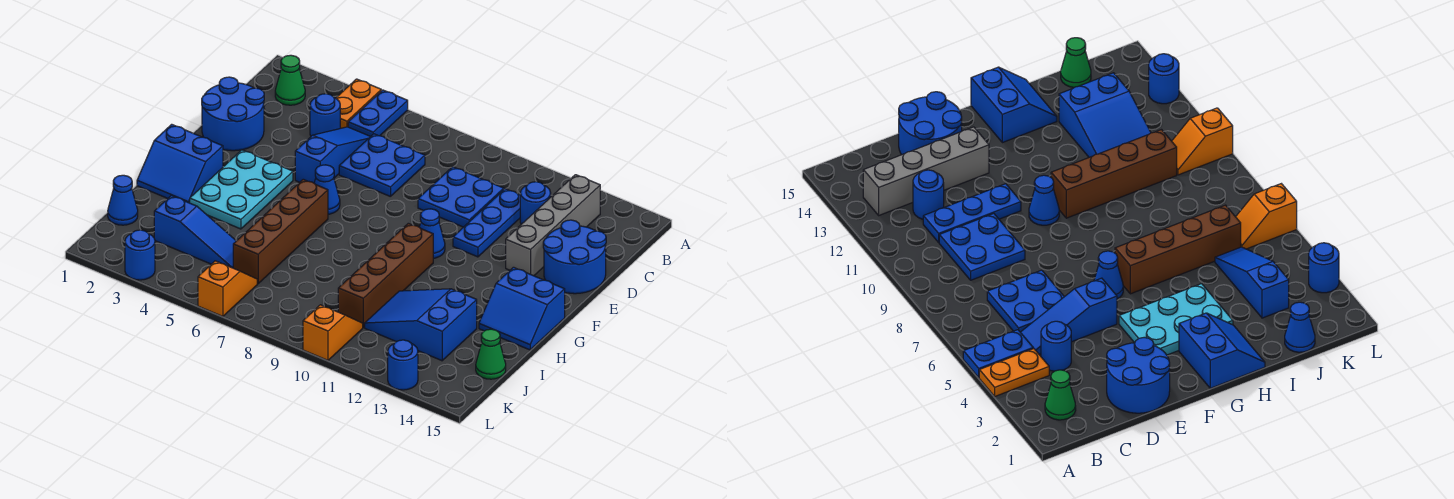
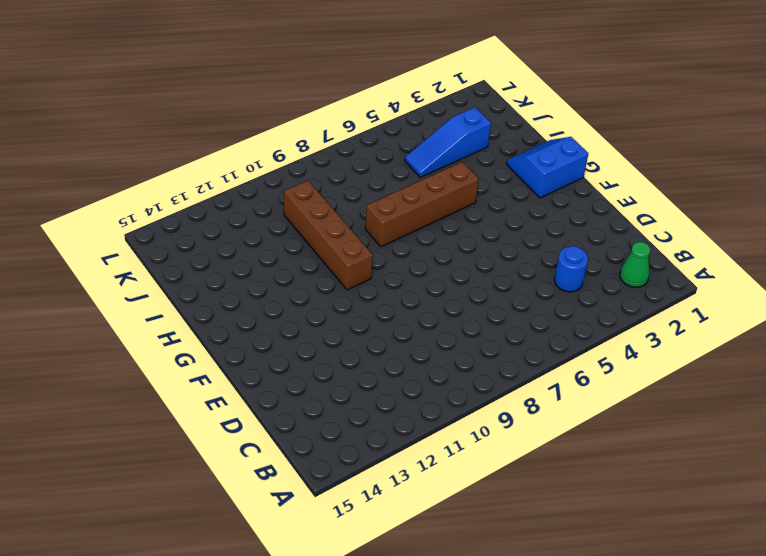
brown 1x4 brick [365,162,479,247] -> brown 1x4 brick turned to [233,179,328,284]
none -> orange 1x2 plate [336,79,381,128]
none -> blue 1x2 plate [348,90,408,136]
none -> grey 1x4 brick [506,175,600,276]

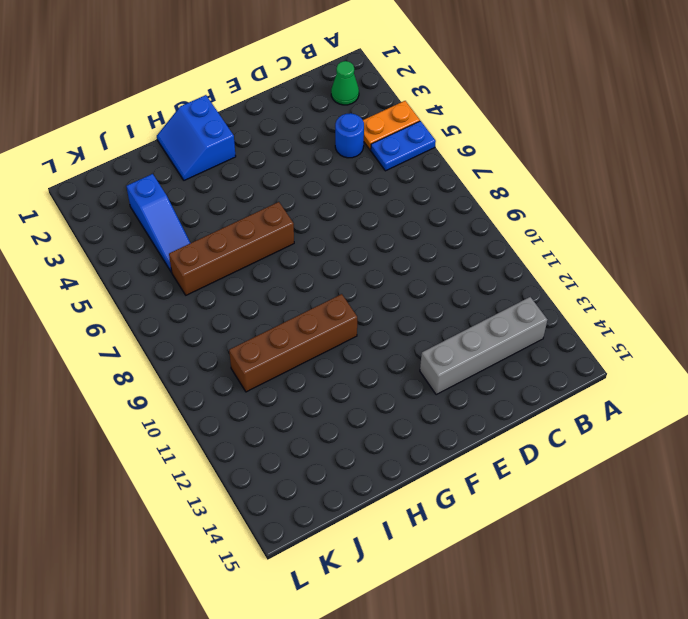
none -> blue 1x3 slope [295,127,371,183]
none -> blue 2x2 plate [339,134,425,197]
none -> blue 2x2 plate [418,167,504,227]

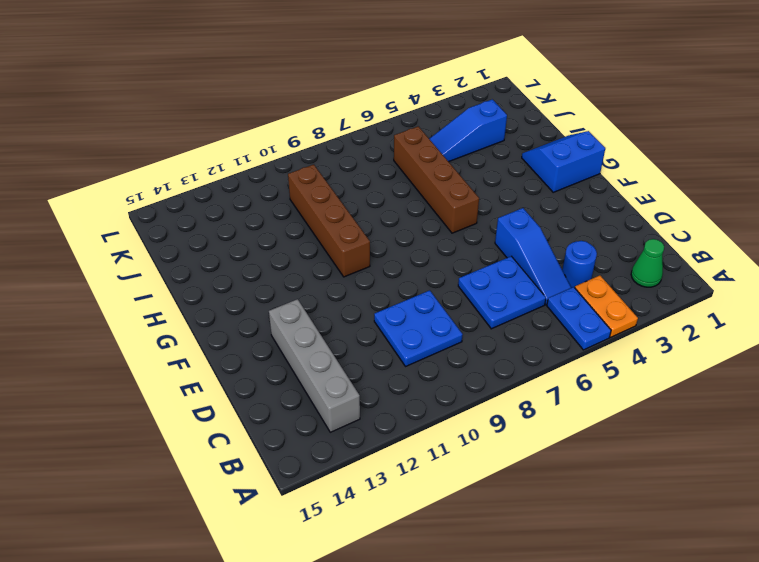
none -> blue 1x3 plate [453,189,520,257]
none -> blue 1x1 round brick [520,182,551,224]
none -> blue 2x2 round brick [202,77,264,151]

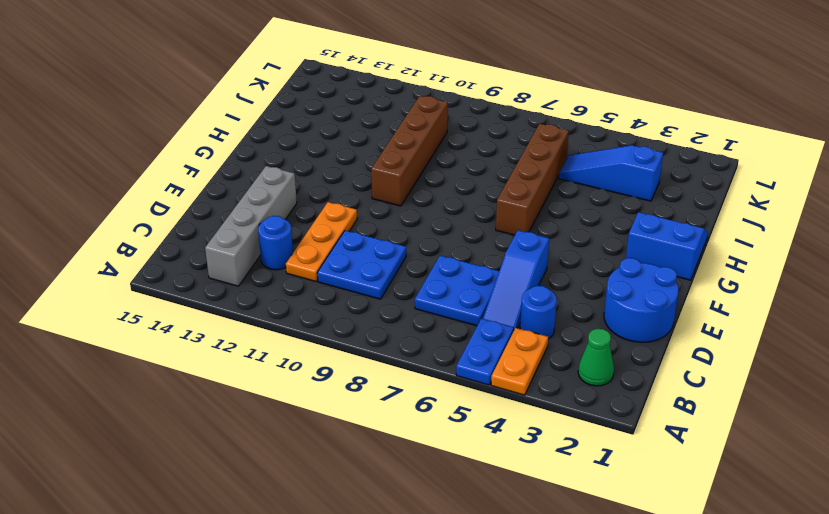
orange 1x3 plate [286,202,357,281] -> blue 1x3 plate [453,189,520,257]
none -> blue 2x2 round brick [543,220,606,294]
none -> cyan 2x3 plate [190,150,293,229]
none -> blue 1x1 cone [314,165,340,214]

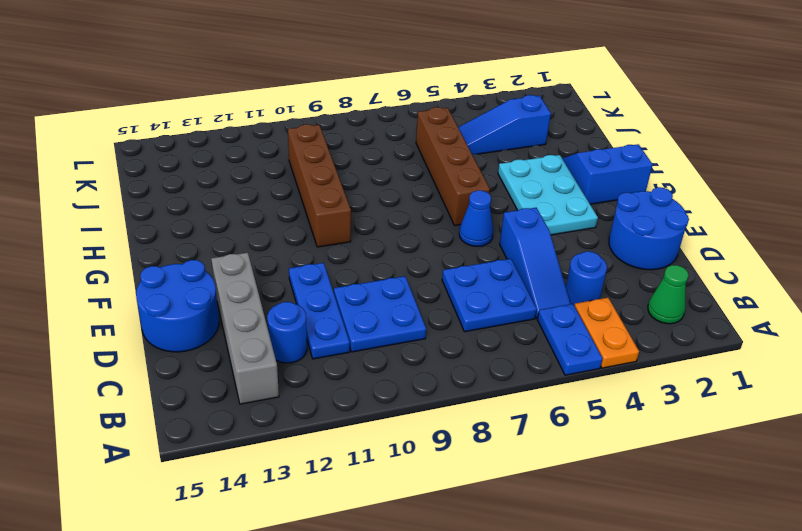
none -> blue 1x1 cone [419,209,445,258]
none -> blue 2x2 slope [479,267,565,350]
none -> blue 2x3 slope [365,289,477,361]

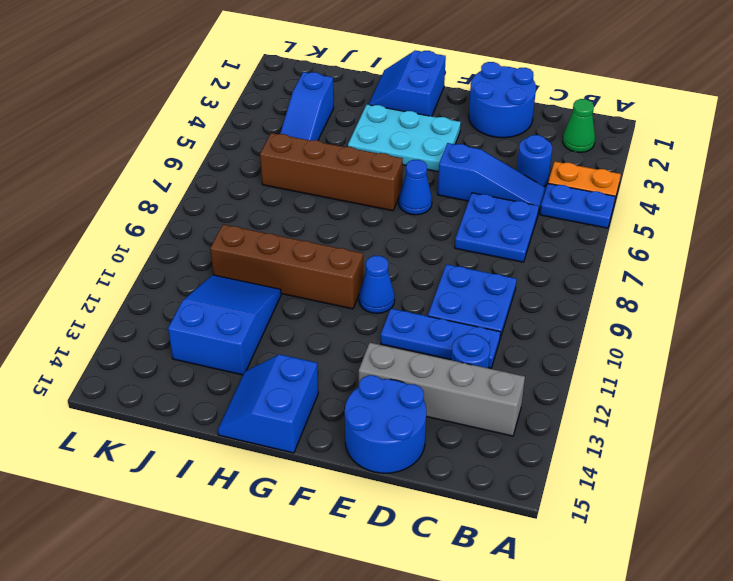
none -> blue 1x1 cone [108,175,138,225]
none -> green 1x1 cone [476,329,506,379]
none -> orange 1x2 slope [198,261,257,316]

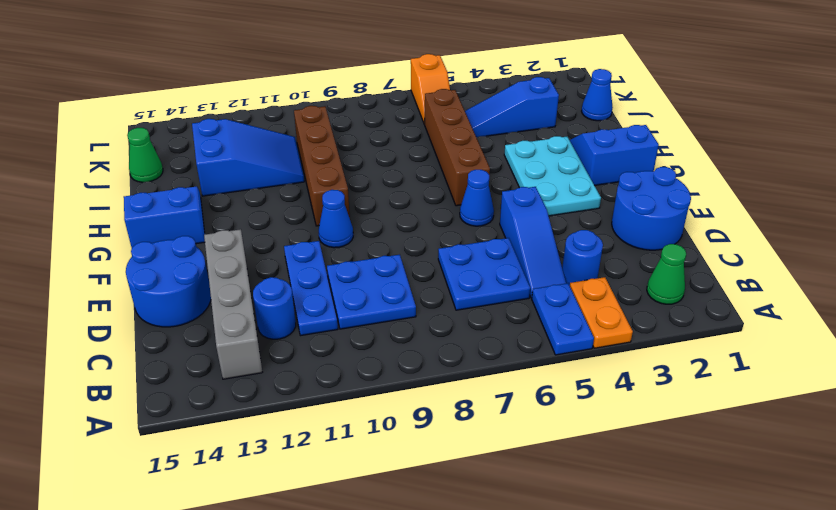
none -> orange 1x2 slope [303,305,363,360]
none -> blue 1x1 round brick [125,230,155,280]
none -> blue 1x1 round brick [388,340,418,390]

